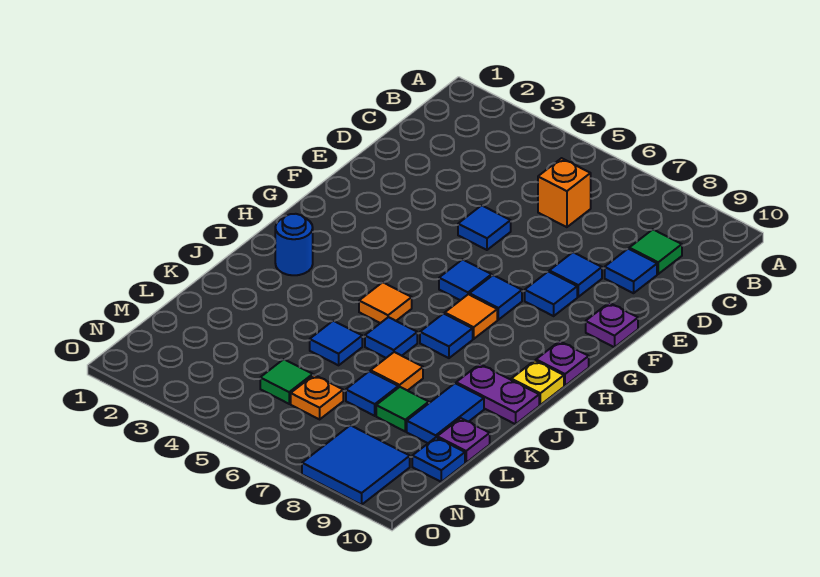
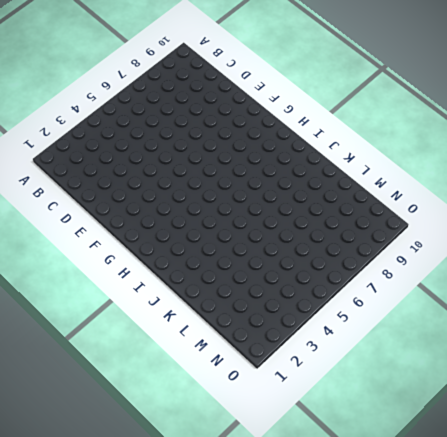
none -> orange 1x1 brick [538,158,591,227]
none -> green 1x1 tile [629,230,682,274]
none -> blue 1x1 tile [605,249,657,293]

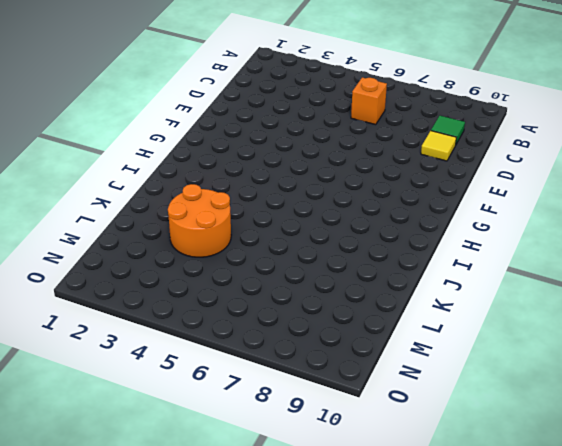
yellow 1x1 tile [421,131,456,161] -> blue 1x1 tile [605,249,657,293]
orange 2x2 round brick [168,184,231,257] -> none
none -> blue 1x1 tile [458,205,511,250]
none -> blue 1x1 tile [549,252,602,297]
none -> blue 1x1 tile [525,271,577,316]

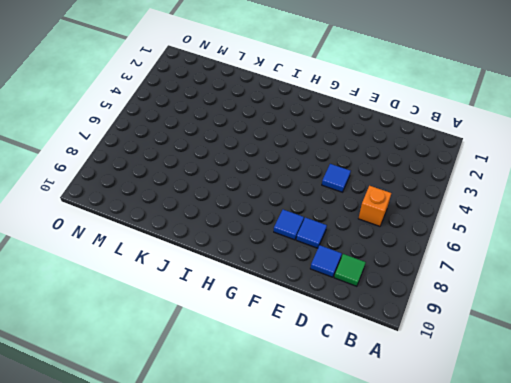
none -> purple 1x1 plate [586,303,638,347]
none -> blue 1x1 tile [439,259,492,300]
none -> blue 1x1 tile [470,275,522,320]

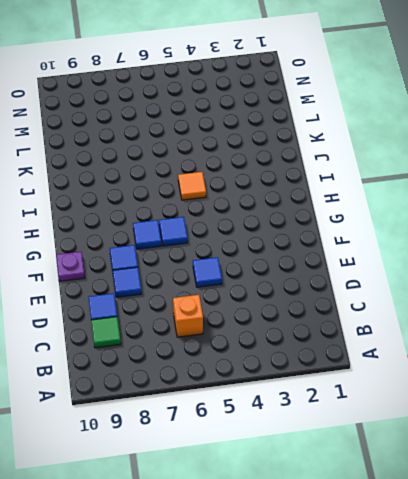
none -> orange 1x1 tile [445,294,497,339]
none -> purple 1x1 plate [536,341,589,386]
none -> blue 1x1 round brick [275,214,313,275]

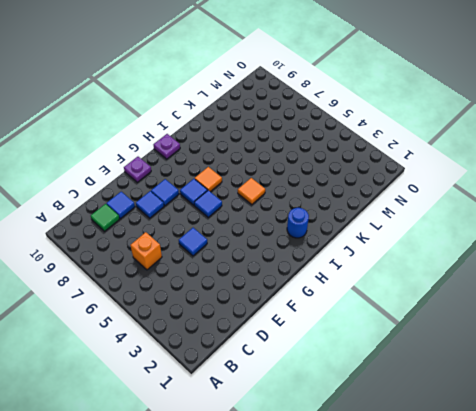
none -> blue 1x1 tile [420,314,473,358]
none -> yellow 1x1 plate [511,361,564,405]
none -> blue 1x1 tile [365,317,417,358]

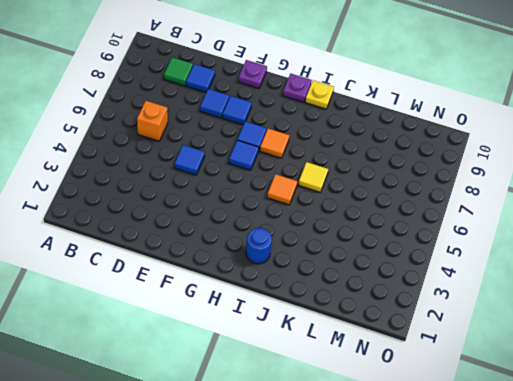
yellow 1x1 tile [299,162,328,192] -> blue 1x1 tile [365,317,417,358]
none -> blue 1x1 tile [420,314,473,358]
none -> purple 1x2 plate [456,364,539,424]
none -> blue 1x1 tile [310,321,362,365]

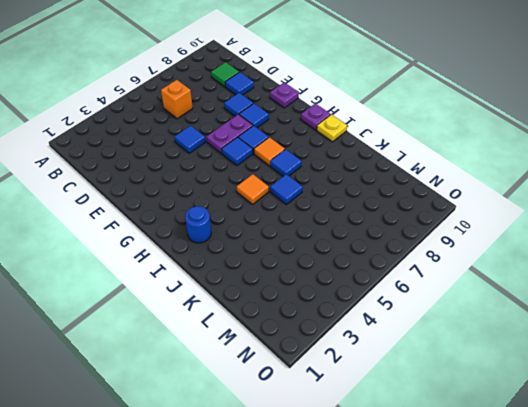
purple 1x2 plate [206,114,253,153] -> purple 1x2 plate moved to [456,364,539,424]
none -> blue 1x1 tile [310,321,362,365]
none -> orange 1x1 tile [371,352,423,391]
none -> blue 1x2 tile [407,383,484,443]

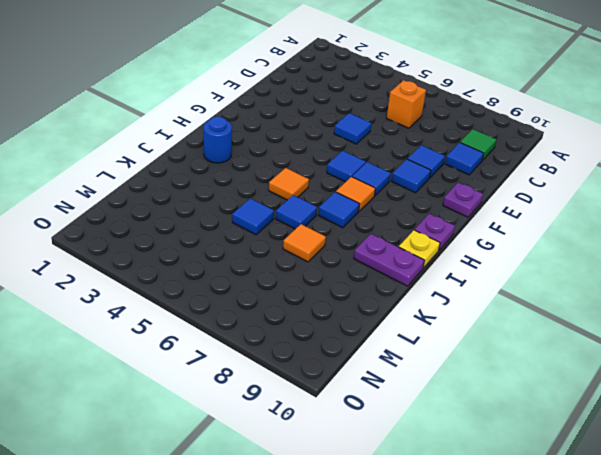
none -> blue 1x2 tile [407,383,484,443]
none -> blue 1x1 tile [346,371,398,416]
none -> green 1x1 tile [376,387,429,431]

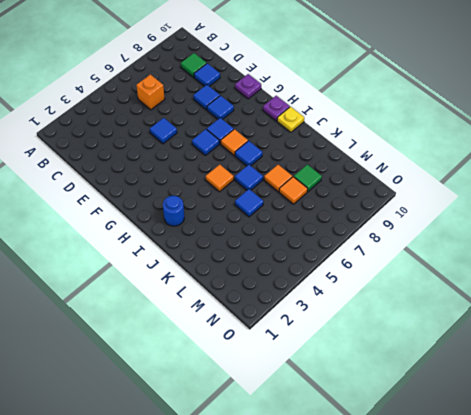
orange 1x1 tile [279,177,308,204] -> blue 1x1 tile [346,371,398,416]
none -> purple 1x2 plate [456,364,539,424]
none -> blue 1x2 tile [407,383,484,443]
none -> purple 1x1 plate [437,418,490,463]

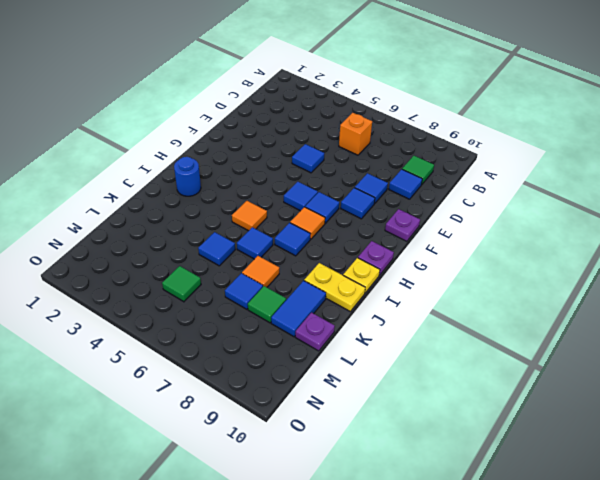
yellow 1x2 plate [304,263,365,311] -> purple 1x2 plate [456,364,539,424]
none -> orange 1x1 plate [291,375,343,419]
none -> blue 1x1 plate [412,437,465,482]
none -> blue 2x2 tile [302,425,410,505]

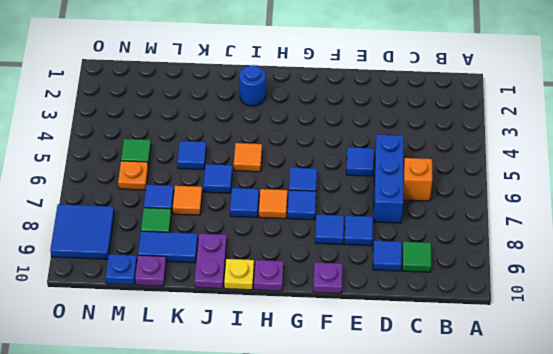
blue 1x3 brick [374,134,403,223] -> none

